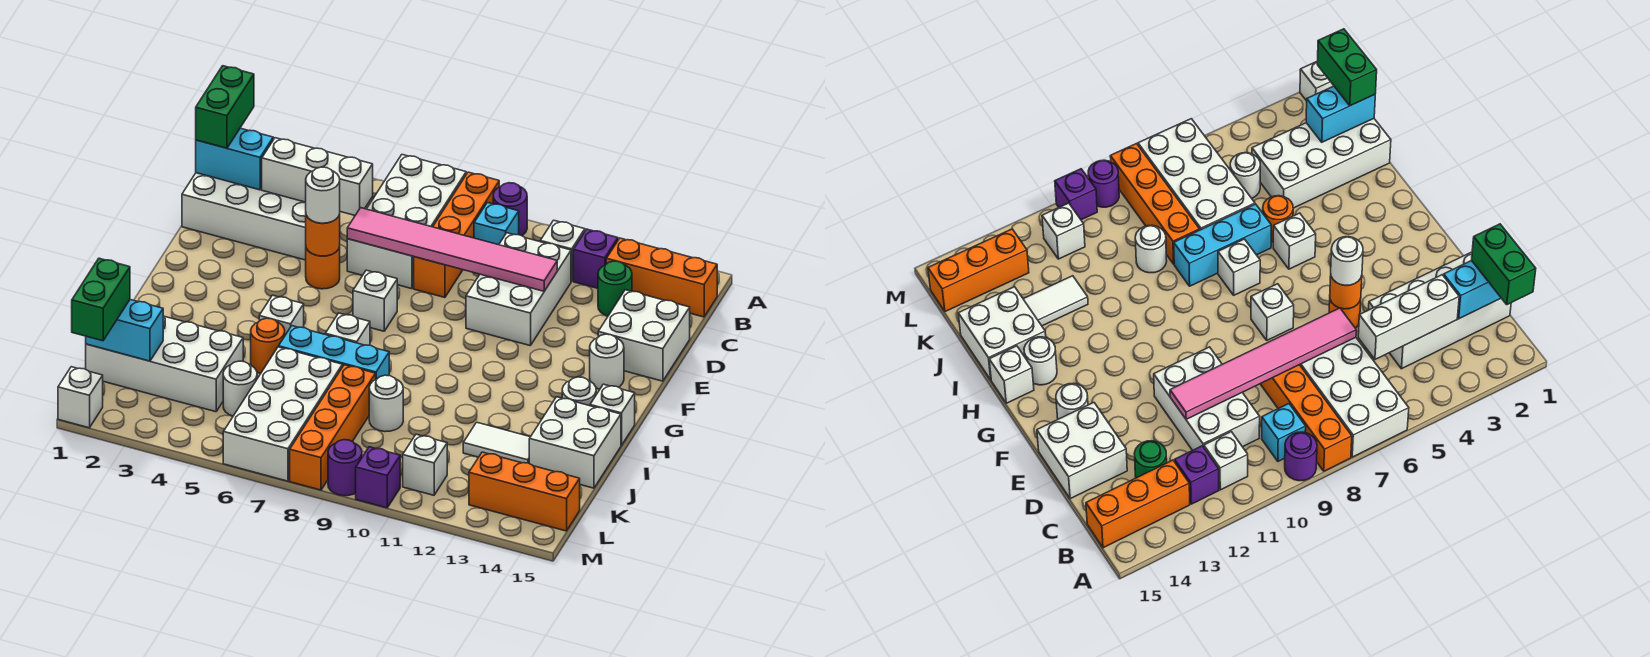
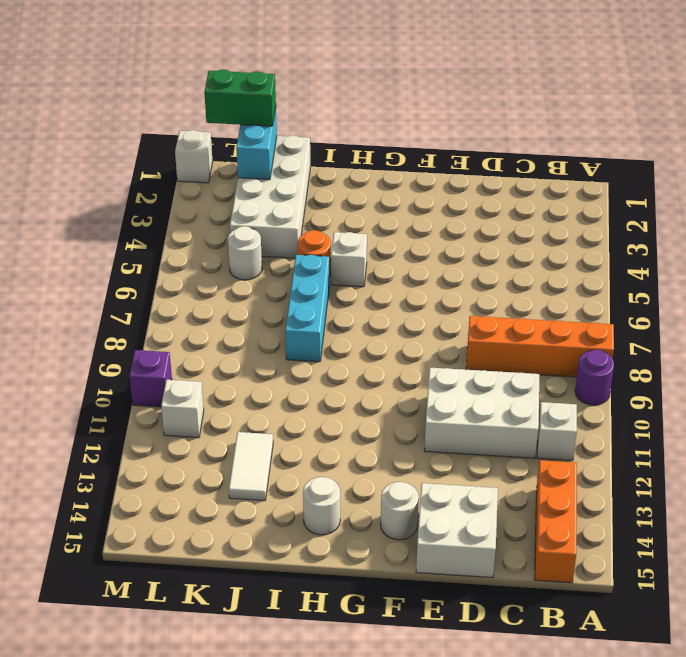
none -> white 2x4 brick [347,155,466,289]
none -> cyan 1x1 brick [474,203,519,245]
none -> purple 1x1 brick [573,229,618,288]
none -> white 2x4 brick [182,173,306,260]

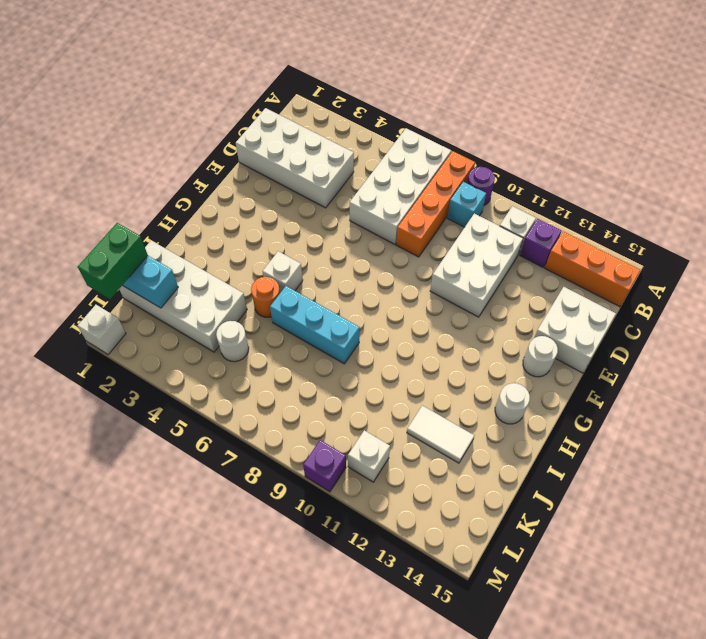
none -> green 1x1 round brick [598,261,632,316]
none -> orange 1x1 round brick [306,247,340,289]
none -> white 1x1 brick [353,270,397,331]
none -> white 1x1 brick [325,313,370,345]

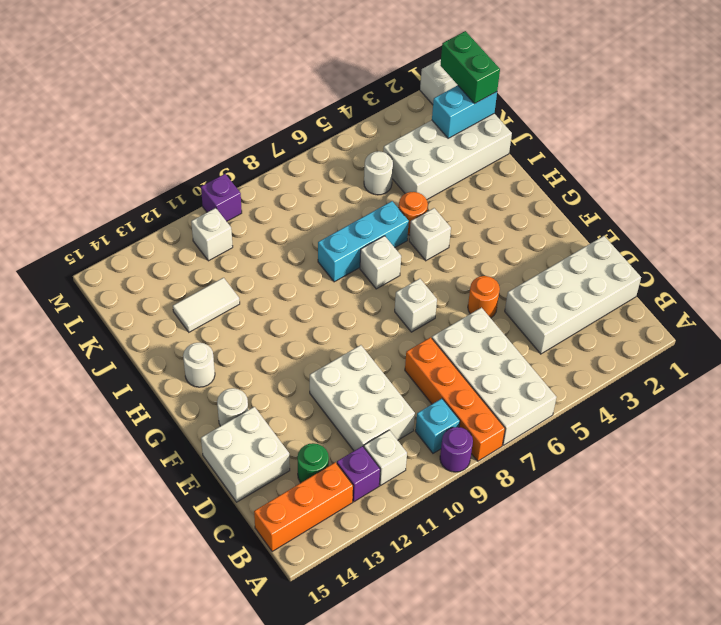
none -> white 1x1 brick [590,384,635,445]
none -> white 2x2 brick [529,397,621,488]
none -> white 2x4 brick [223,347,342,481]
none -> orange 1x4 brick [290,365,376,490]

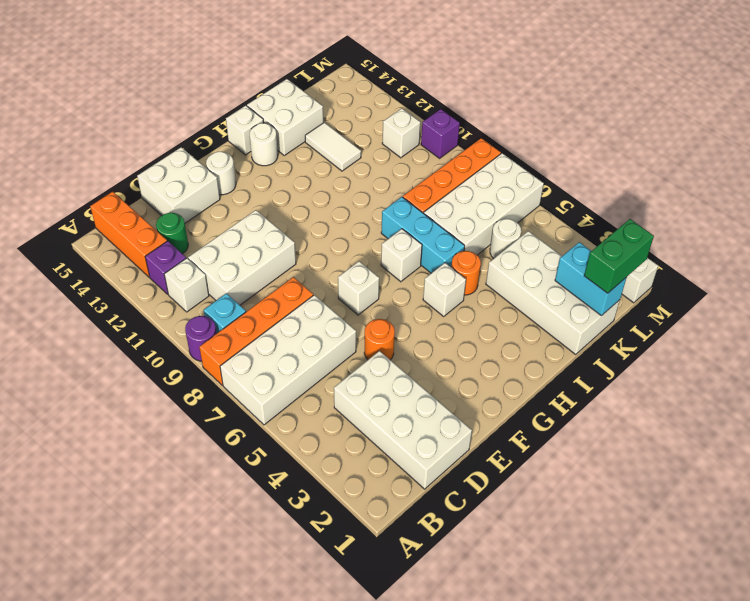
none -> white 1x1 round brick [369,375,403,432]
none -> orange 1x3 brick [469,452,580,531]
none -> purple 1x1 round brick [328,440,362,496]
none -> cyan 1x2 brick [196,128,273,190]

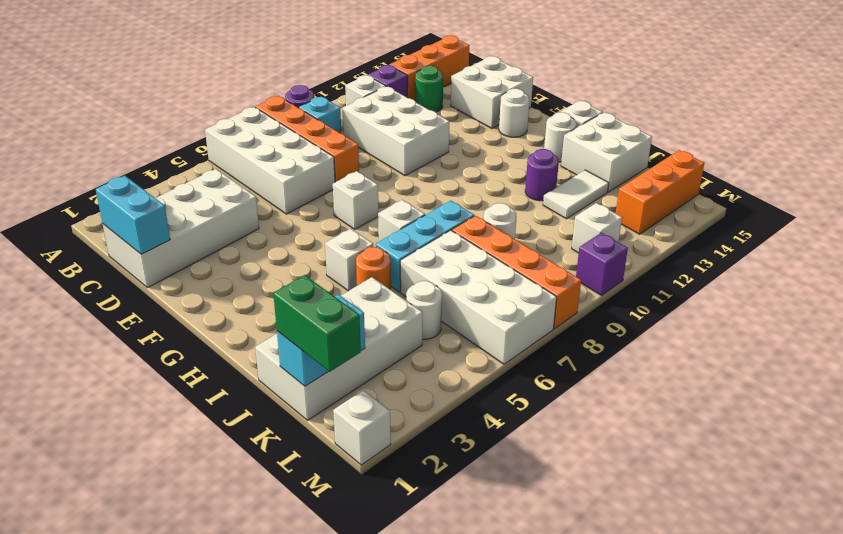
cyan 1x2 brick [96,176,170,254] -> cyan 1x2 brick turned to [196,128,273,190]
purple 1x1 round brick [525,149,559,201] -> purple 1x1 round brick moved to [328,440,362,496]
none -> orange 1x1 round brick [306,247,340,289]
none -> white 1x3 brick [262,138,373,215]
none -> pink 1x6 tile [347,208,557,291]
none -> orange 1x1 round brick [306,215,340,256]

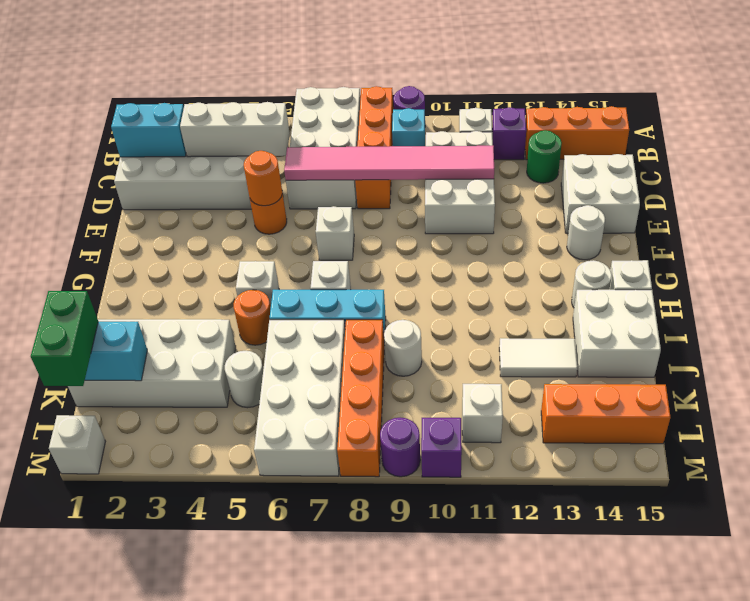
none -> green 1x2 brick [196,66,254,148]
none -> white 1x1 round brick [306,167,340,223]

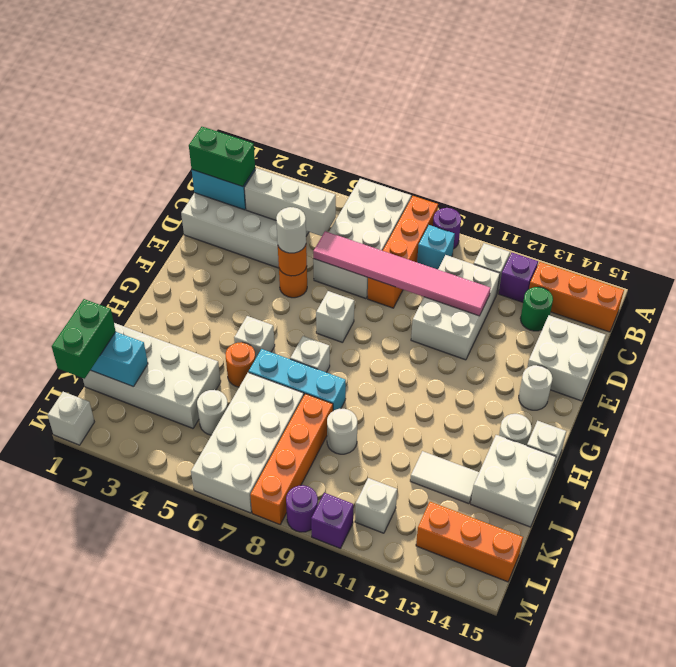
green 1x2 brick [189,127,255,187] -> green 1x2 brick turned to [196,66,254,148]

